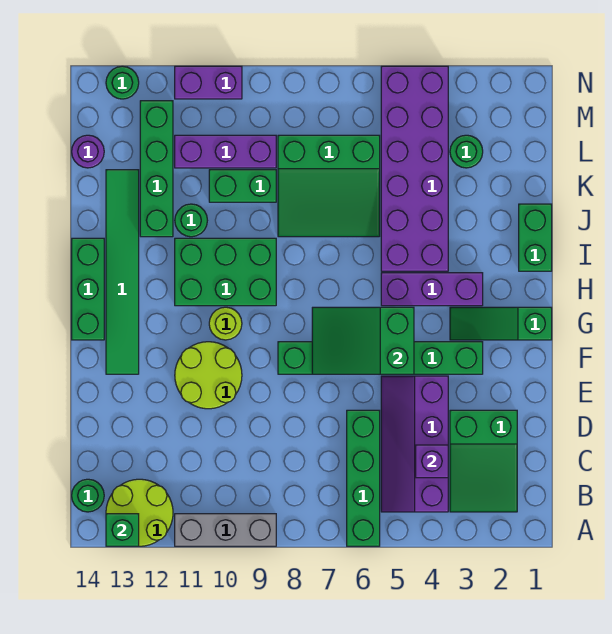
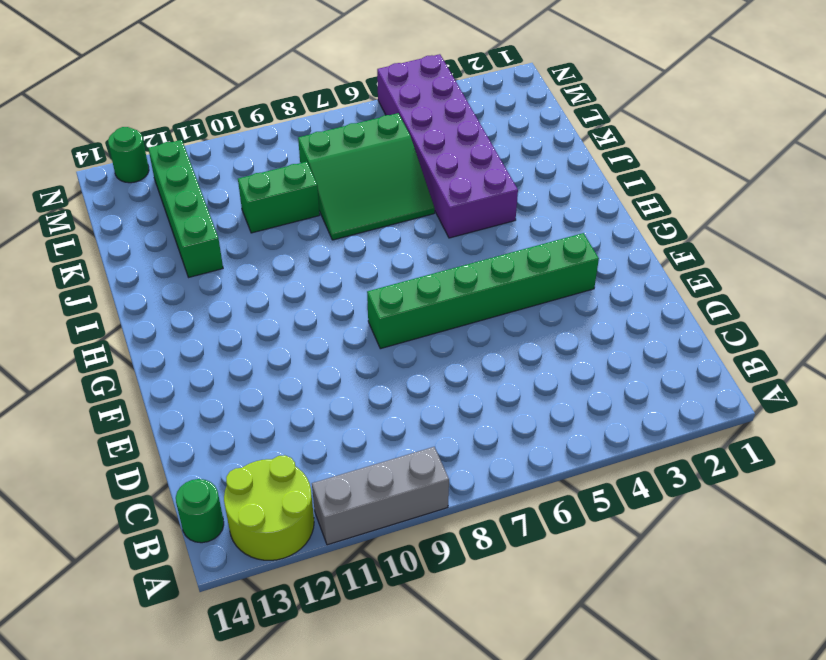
none -> green 1x4 brick [347,410,380,546]
none -> green 2x3 slope [450,410,517,512]
none -> purple 2x4 slope [381,376,448,512]

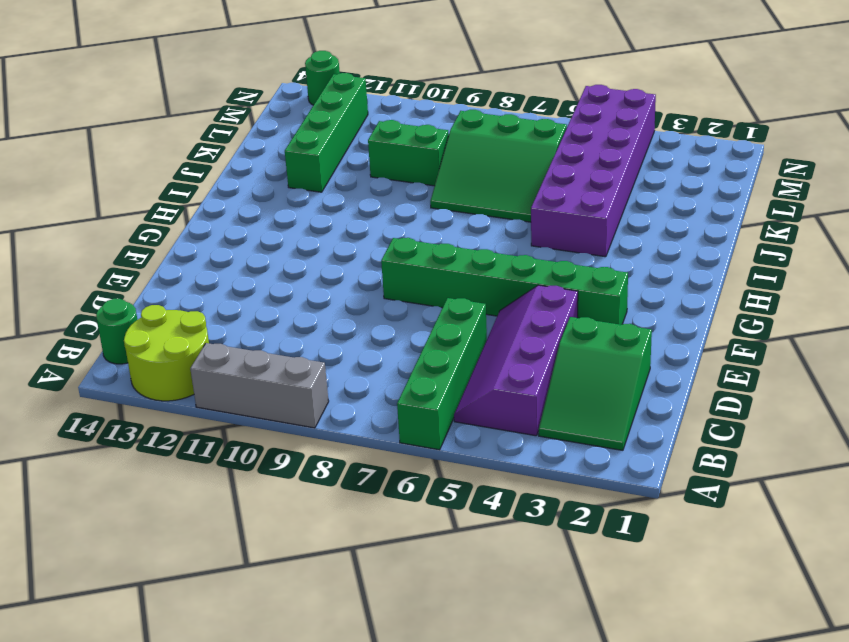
none -> lime 2x2 round brick [175,342,242,409]
none -> green 1x6 tile [106,170,139,374]
none -> green 1x3 slope [450,307,552,340]

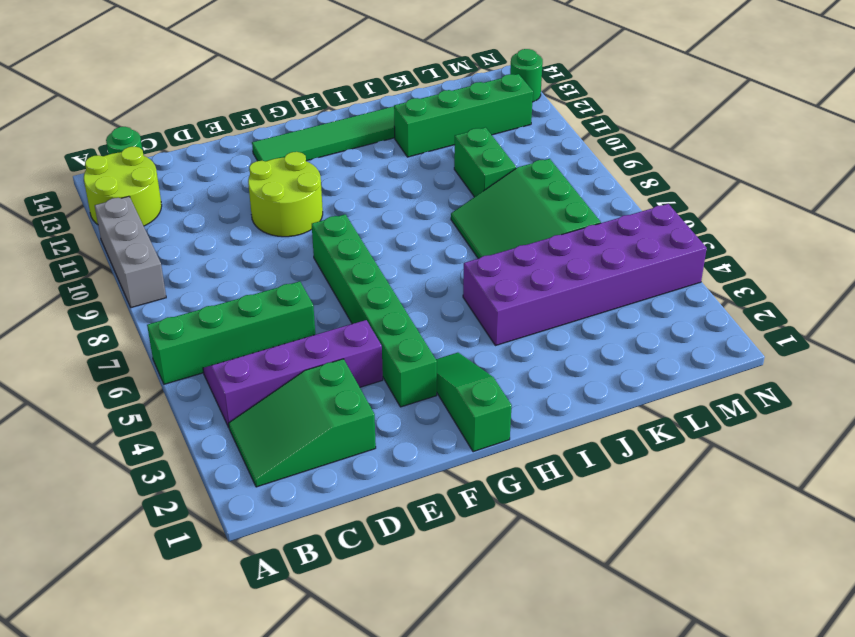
none -> lime 1x1 round brick [209,307,242,340]
none -> green 1x3 brick [72,238,104,340]
none -> purple 1x3 brick [381,273,483,306]

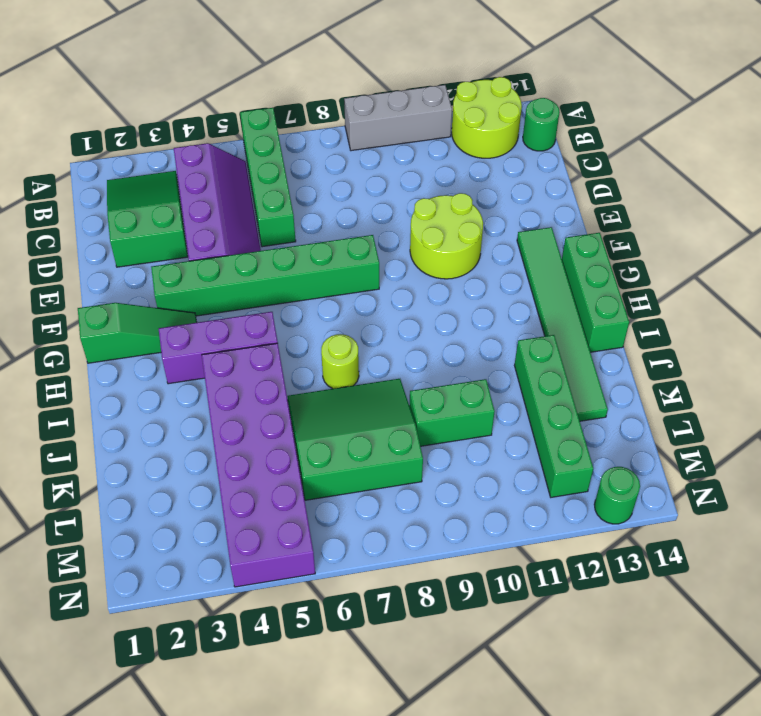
lime 1x1 round brick [321,334,359,389] -> lime 1x1 round brick moved to [209,307,242,340]
none -> green 2x3 brick [175,238,276,306]
none -> green 1x2 brick [519,204,552,271]
none -> green 1x1 round brick [175,204,207,237]

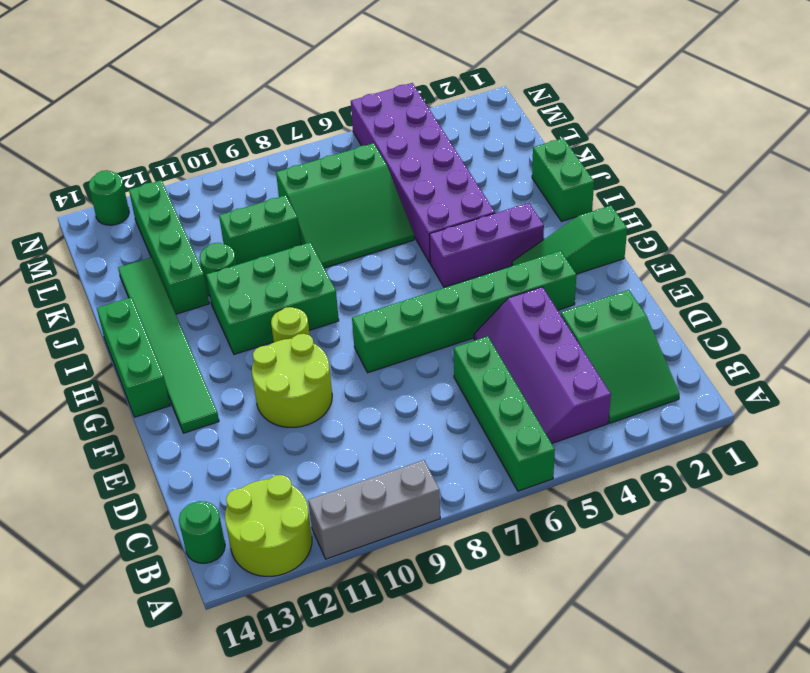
none -> green 1x1 round brick [450,135,483,168]
none -> purple 1x3 brick [175,135,276,168]
none -> purple 1x1 round brick [72,135,104,168]

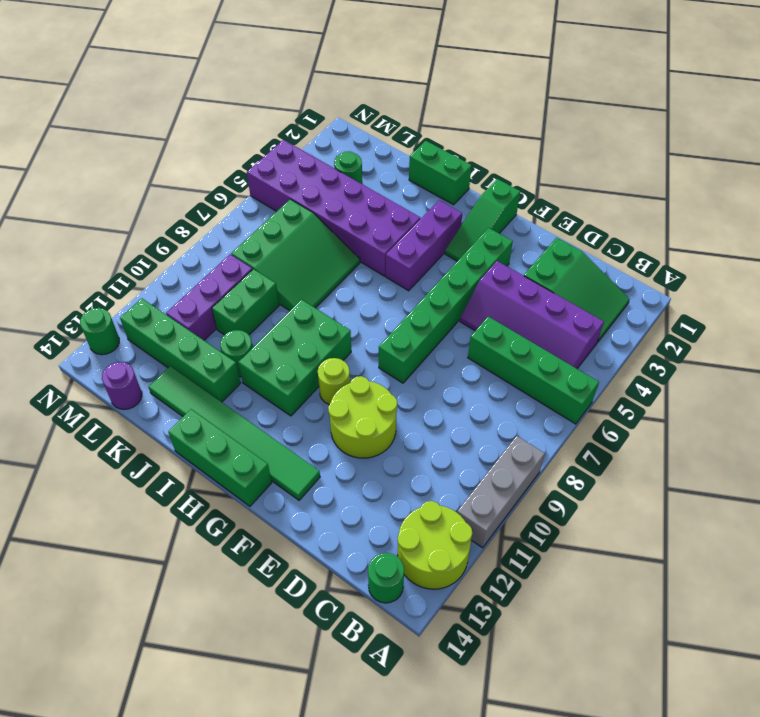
none -> purple 1x2 brick [175,66,242,99]
none -> green 1x1 brick [106,514,139,546]
none -> purple 1x1 brick [416,445,448,478]

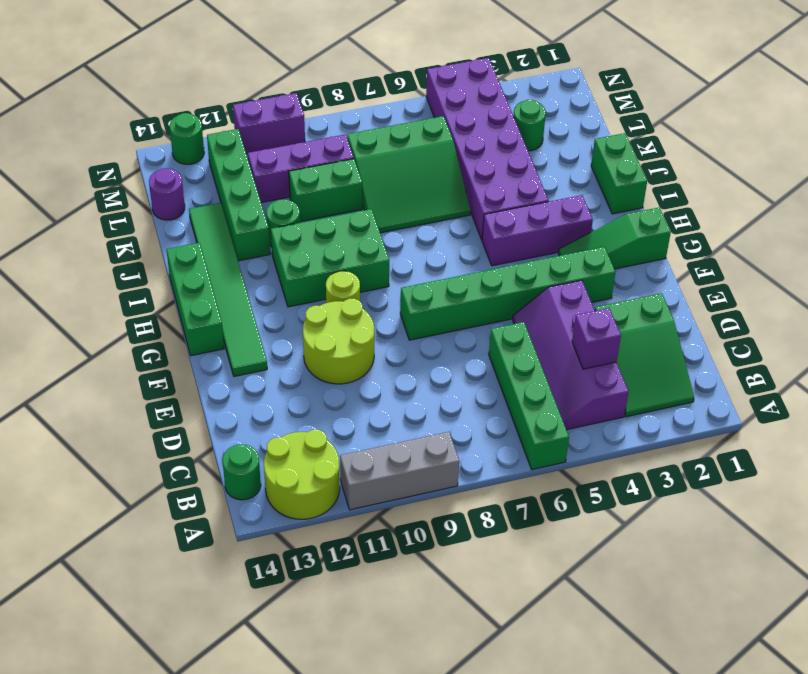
none -> green 1x1 brick [106,514,139,546]
none -> green 2x3 slope [312,307,414,374]

